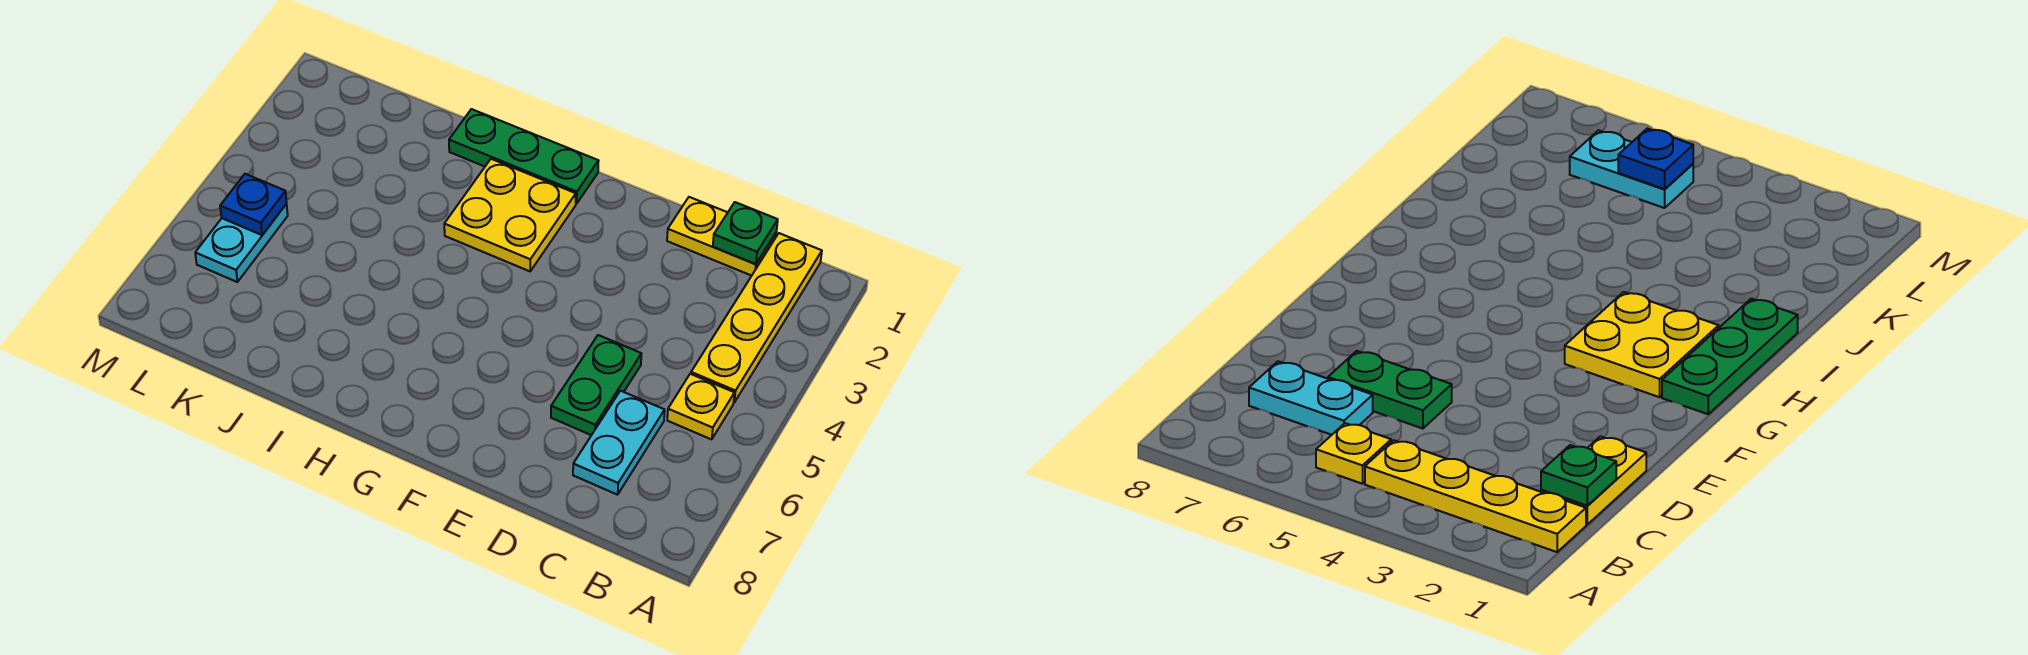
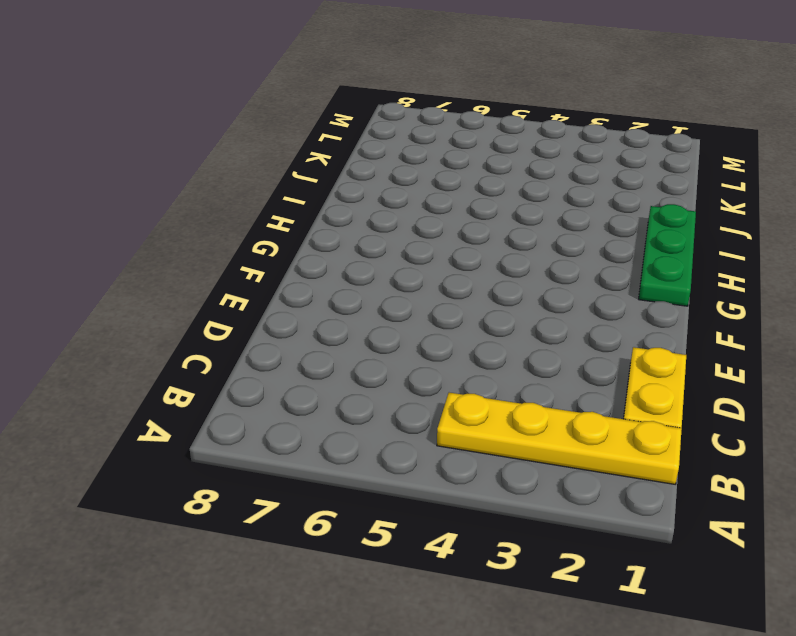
none -> yellow 1x1 plate [667,374,734,439]
none -> cyan 1x2 plate [573,391,665,495]

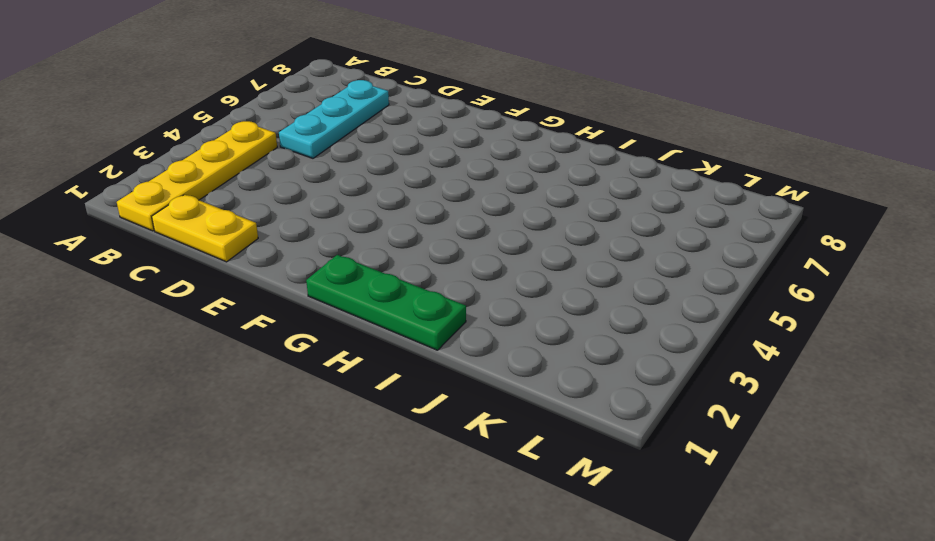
cyan 1x3 plate [279,80,389,158] -> cyan 1x2 plate [573,391,665,495]
none -> yellow 1x1 plate [667,374,734,439]
none -> green 1x2 plate [551,335,641,435]

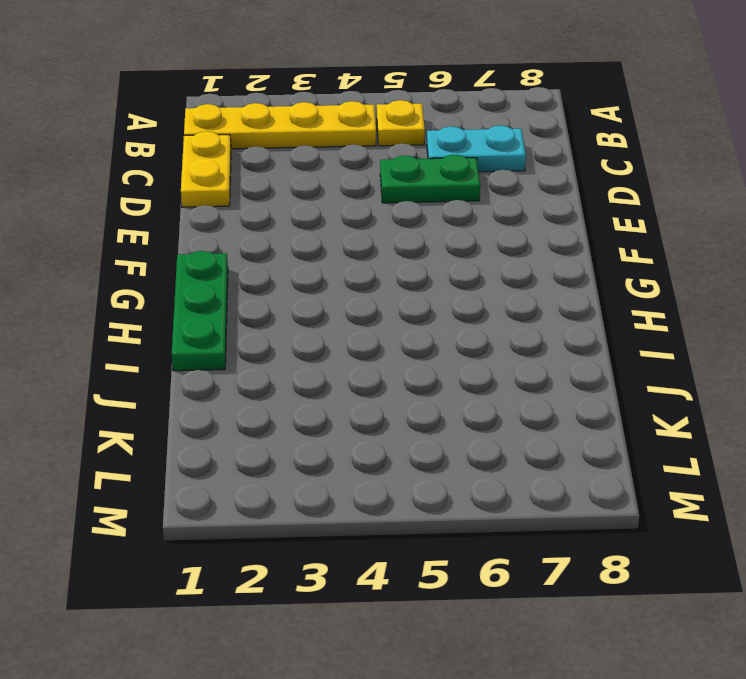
none -> yellow 2x2 plate [444,159,576,271]
none -> cyan 1x2 plate [195,204,288,282]

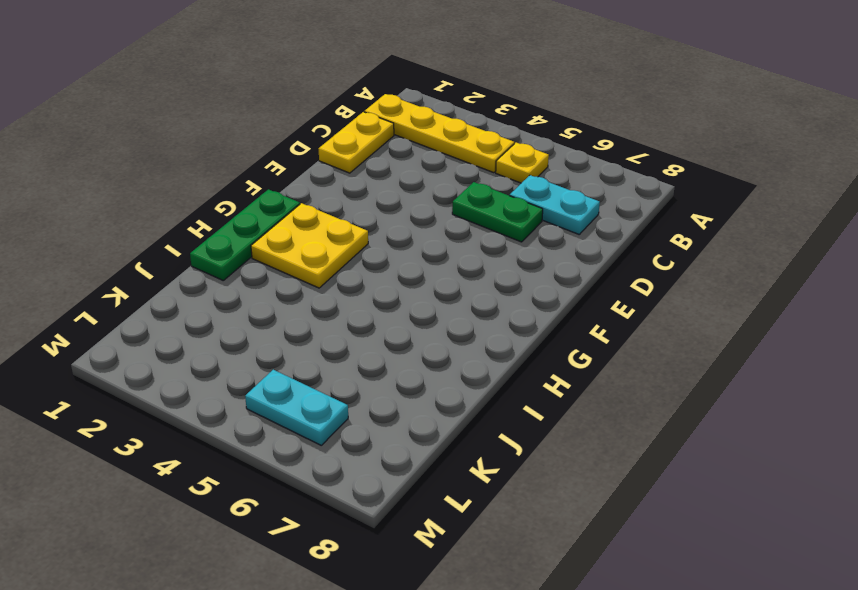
none -> green 1x1 plate [713,202,778,264]
none -> blue 1x1 plate [220,174,287,235]

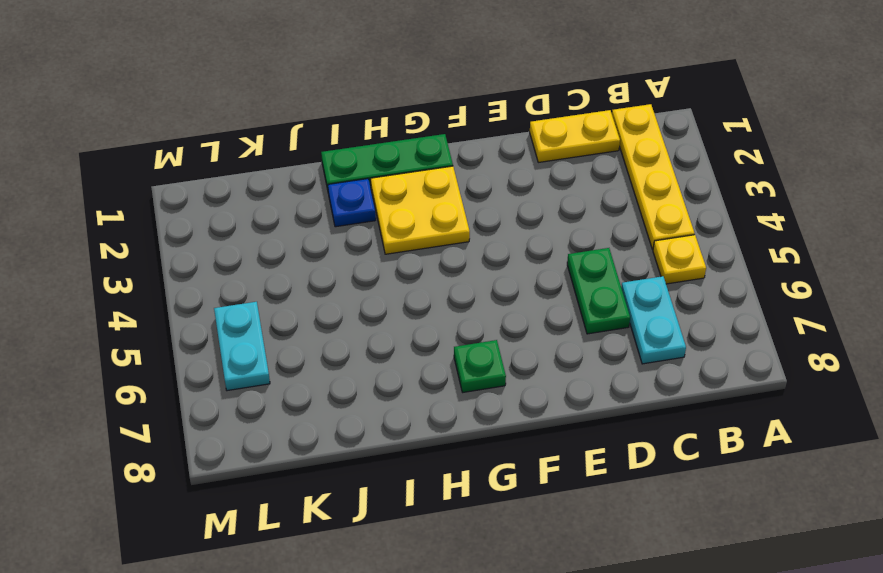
green 1x1 plate [454,340,506,392] -> green 1x1 plate moved to [713,202,778,264]
blue 1x1 plate [328,179,376,227] -> blue 1x1 plate moved to [220,174,287,235]

